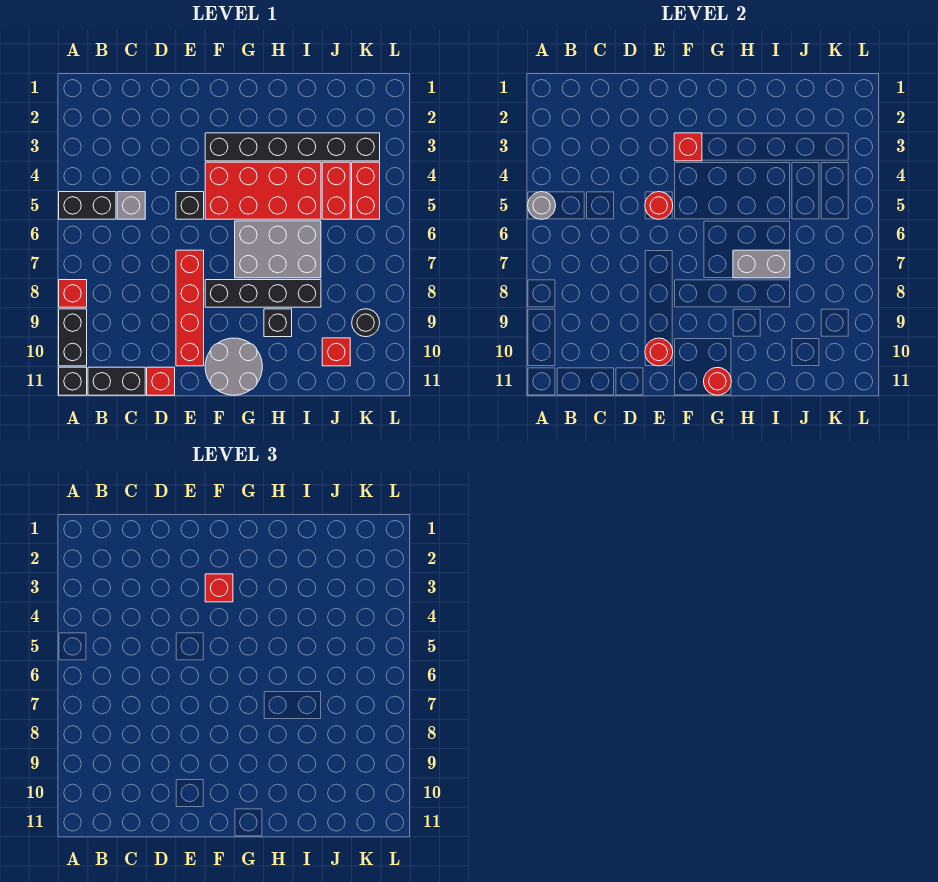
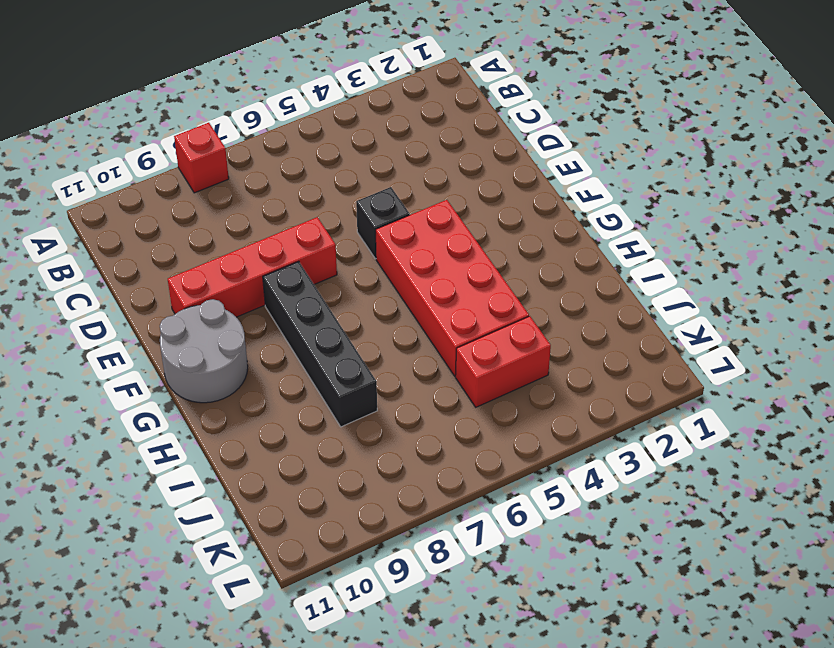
none -> black 1x2 brick [59,192,116,219]
none -> black 1x2 brick [59,309,87,366]
none -> black 1x1 brick [59,367,87,395]

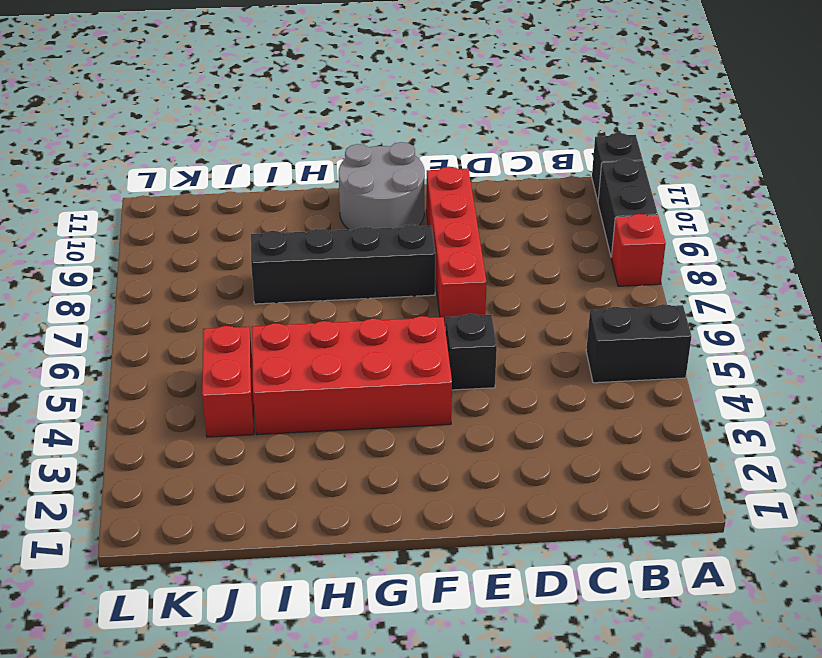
none -> black 1x2 brick [88,367,145,395]
none -> grey 1x1 brick [117,192,145,219]
none -> red 1x1 brick [147,367,175,395]

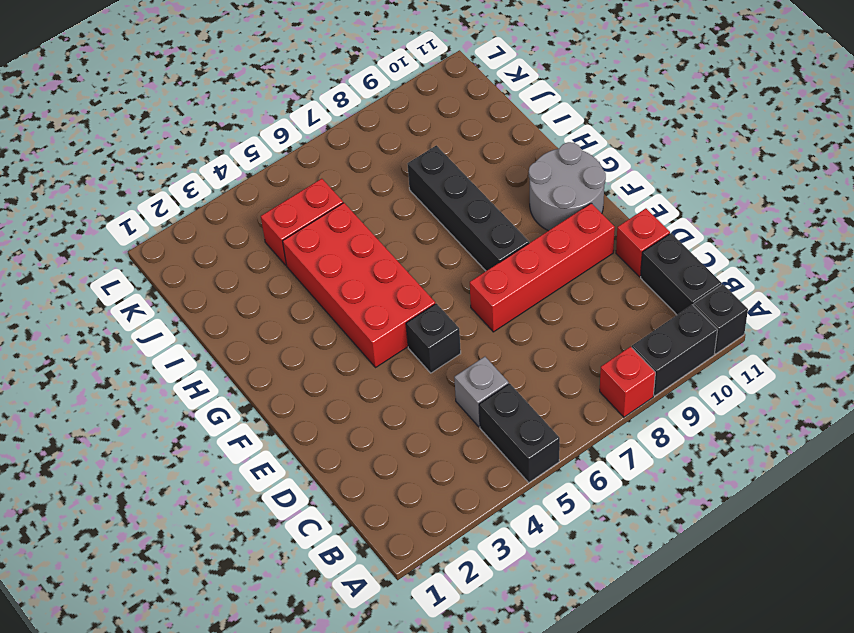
none -> black 1x6 brick [205,133,380,161]
none -> grey 2x3 brick [235,221,321,278]
none -> black 1x1 brick [264,309,292,337]

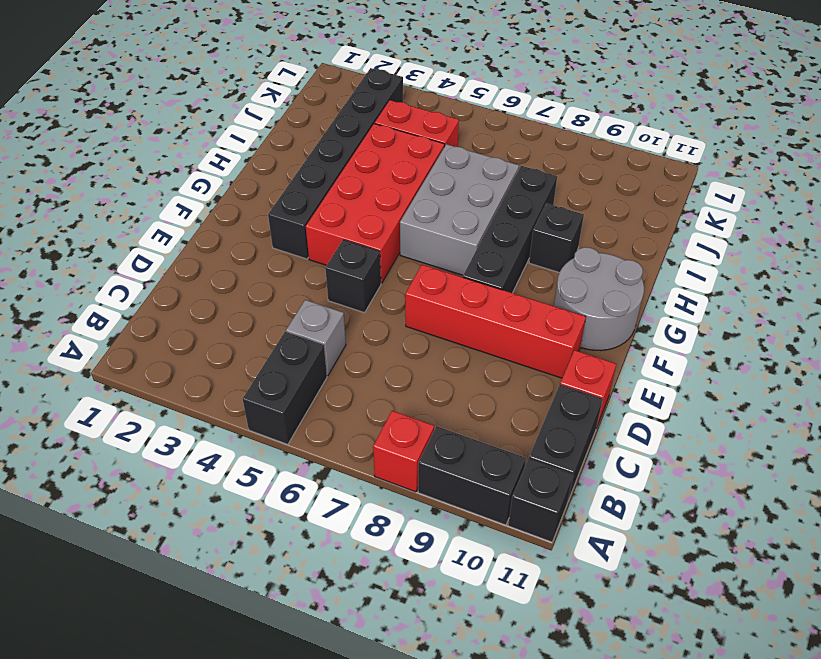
none -> red 1x1 brick [322,338,350,366]
none -> red 1x2 brick [352,162,380,219]
none -> black 1x1 round brick [352,309,380,337]

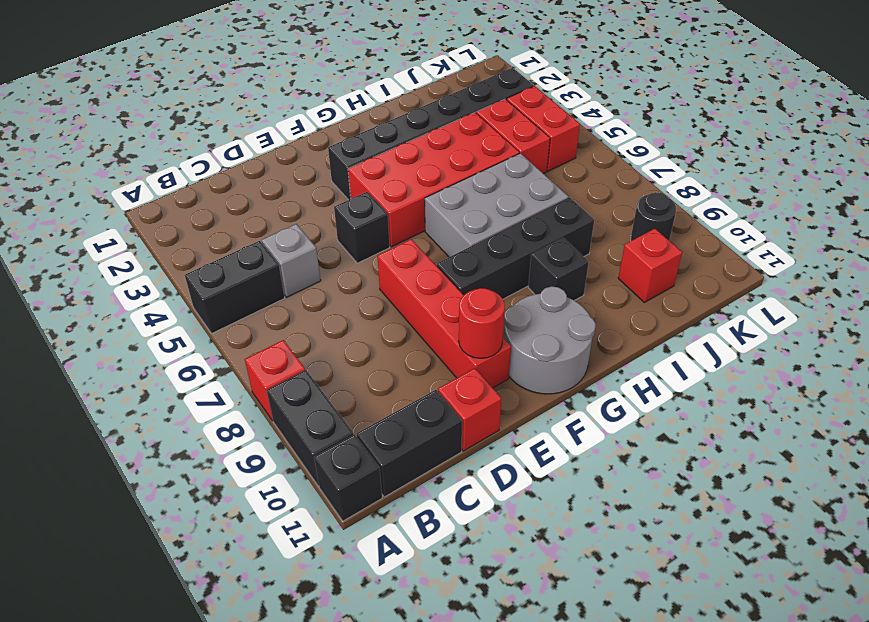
none -> grey 1x1 round brick [528,192,556,219]
none -> red 1x1 round brick [645,192,673,219]
none -> red 1x1 brick [674,133,702,161]

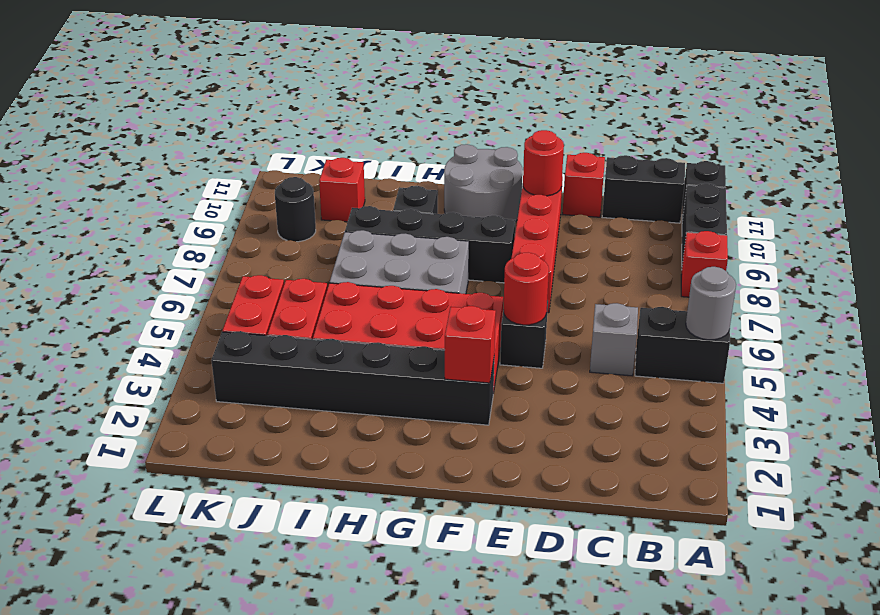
none -> red 1x1 round brick [704,368,731,395]
none -> grey 1x2 brick [733,250,790,278]
none -> red 1x1 brick [205,574,233,602]

